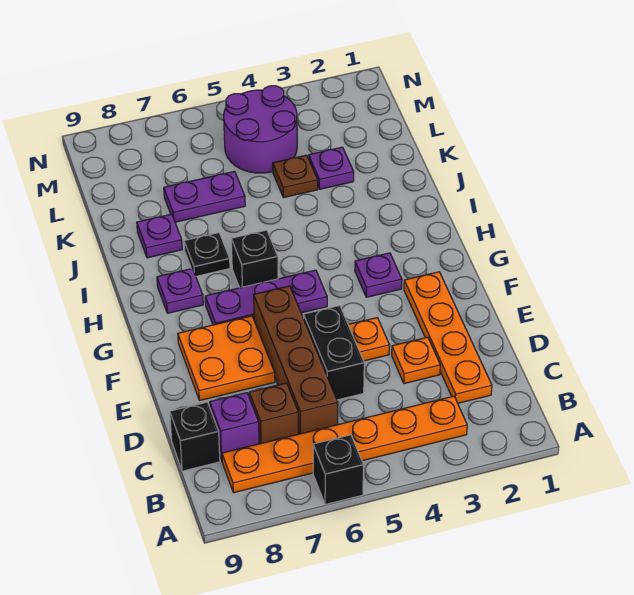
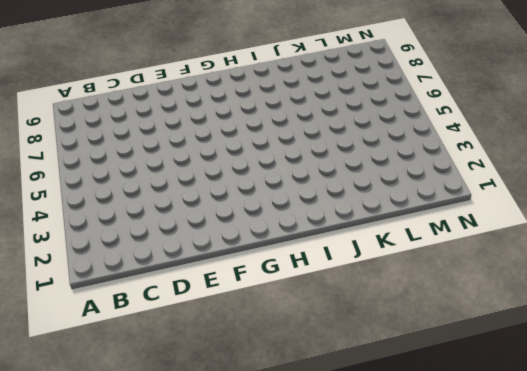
none -> black 1x1 brick [313,435,363,505]
none -> orange 1x6 plate [222,396,467,493]
none -> orange 1x4 plate [404,272,492,403]

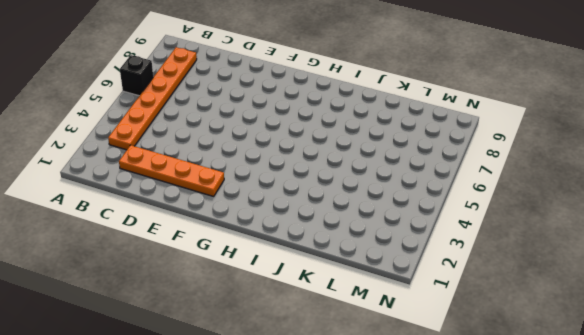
none -> brown 1x4 brick [254,286,338,434]
none -> brown 1x1 brick [249,383,299,444]
none -> purple 1x1 brick [210,393,259,460]

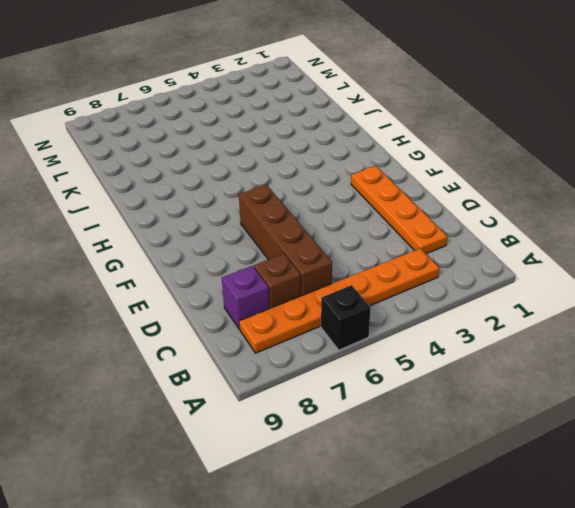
none -> black 1x1 brick [170,402,220,471]
none -> orange 1x1 plate [392,337,440,384]
none -> black 1x2 brick [304,306,364,400]

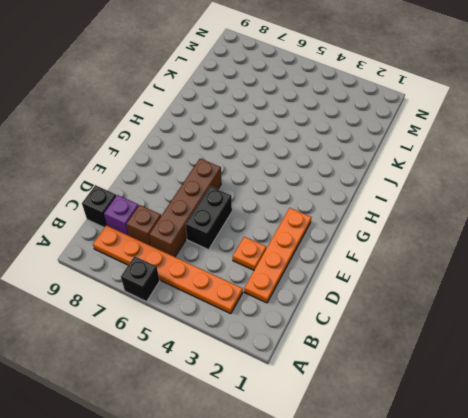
none -> orange 1x1 plate [348,318,390,361]
none -> orange 2x2 plate [178,316,275,400]
none -> purple 1x1 plate [355,253,402,297]

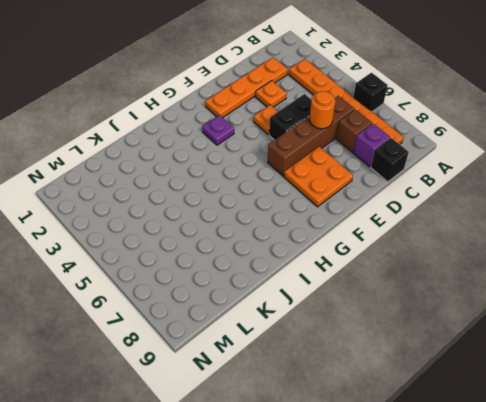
orange 1x1 round brick [309,91,335,129] -> none
none -> purple 1x3 plate [205,270,327,325]
none -> black 1x1 brick [231,230,278,288]
none -> purple 1x1 plate [157,269,203,313]

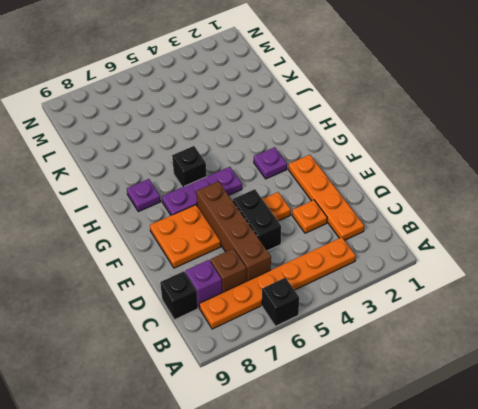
none -> black 1x1 plate [184,233,230,276]
none -> purple 1x1 plate [137,214,182,258]
none -> purple 1x1 plate [309,147,354,189]

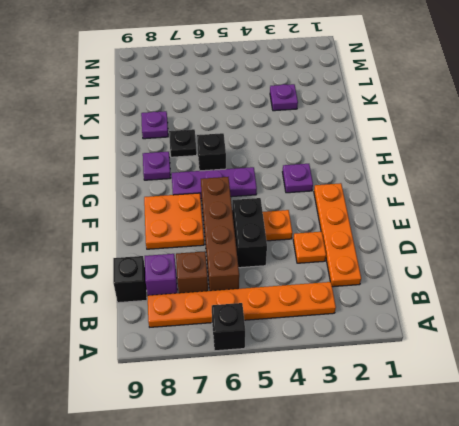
none -> brown 1x1 plate [273,155,318,198]
none -> purple 1x2 plate [164,171,245,222]
none -> purple 2x2 round brick [224,86,297,173]

